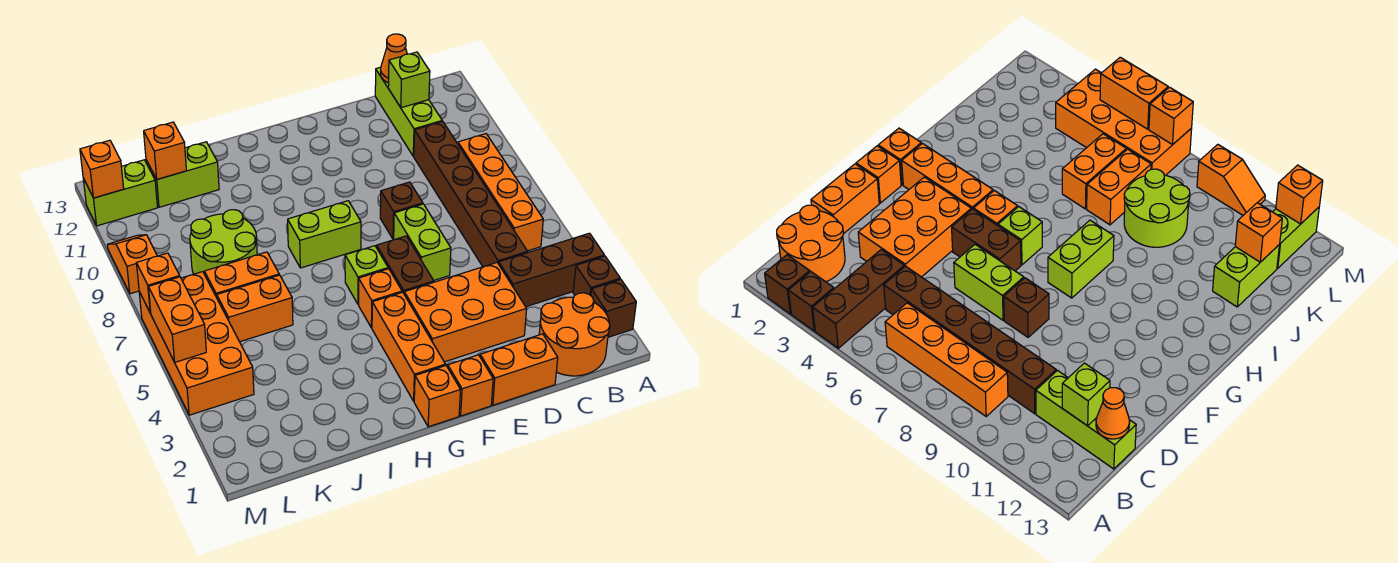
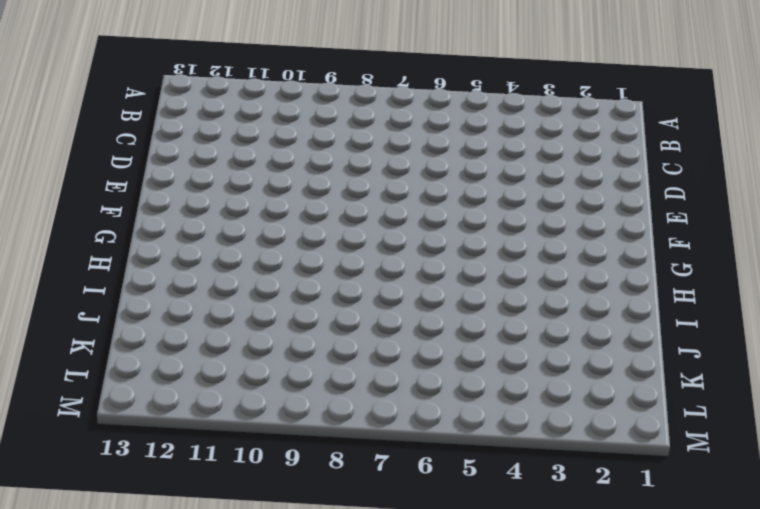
none -> brown 1x1 brick [591,279,636,337]
none -> brown 1x1 brick [573,256,620,296]
none -> brown 1x3 brick [499,233,604,307]
none -> orange 2x2 round brick [539,293,610,376]

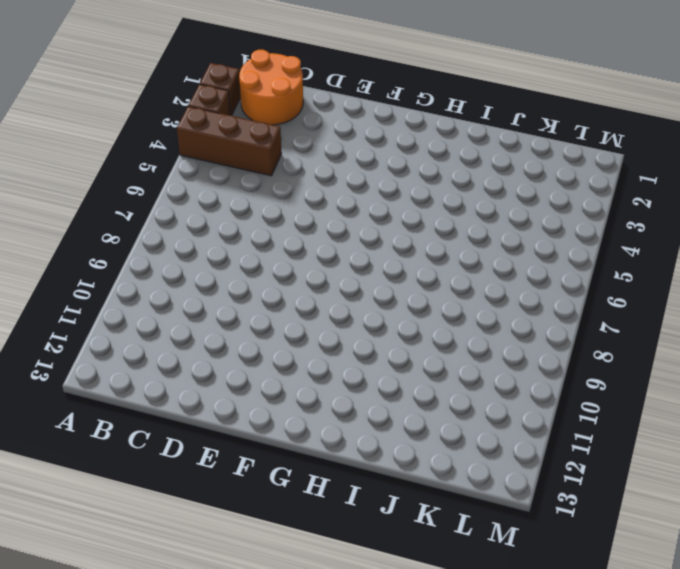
none -> orange 1x4 brick [458,134,543,251]
none -> brown 1x6 brick [414,121,528,267]
none -> lime 1x3 brick [375,67,442,156]
none -> orange 1x2 brick [480,334,558,405]

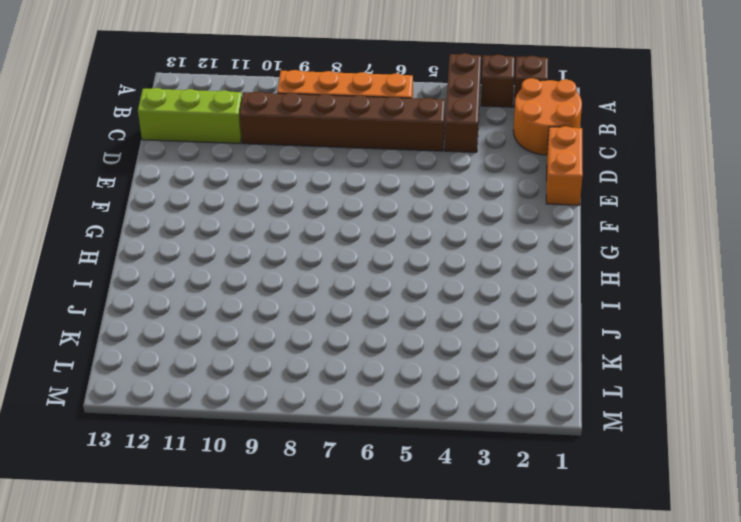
none -> orange 2x3 brick [404,263,527,362]
none -> lime 1x2 brick [394,204,451,280]
none -> brown 1x1 brick [380,182,423,239]
none -> orange 1x1 brick [448,355,493,416]

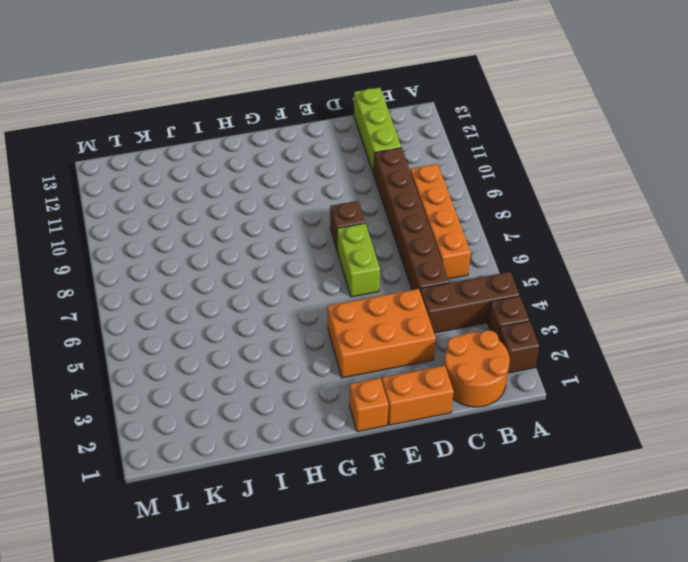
none -> brown 1x2 brick [377,236,434,293]
none -> orange 1x1 brick [414,365,460,427]
none -> orange 1x3 brick [372,292,446,401]
none -> orange 1x1 brick [359,269,402,328]

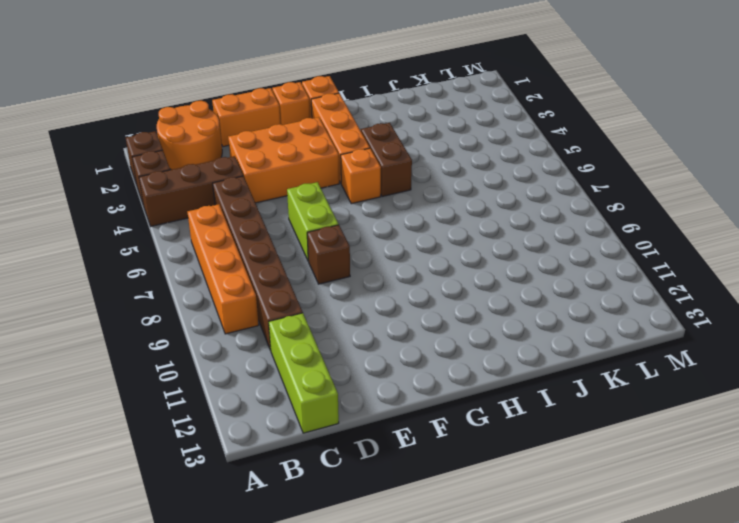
brown 1x2 brick [361,123,412,197] -> brown 1x2 brick moved to [377,236,434,293]
none -> lime 1x1 brick [345,246,388,304]
none -> lime 1x2 brick [288,201,361,268]
none -> orange 1x2 brick [217,275,293,342]
none -> orange 1x2 brick [204,252,279,298]

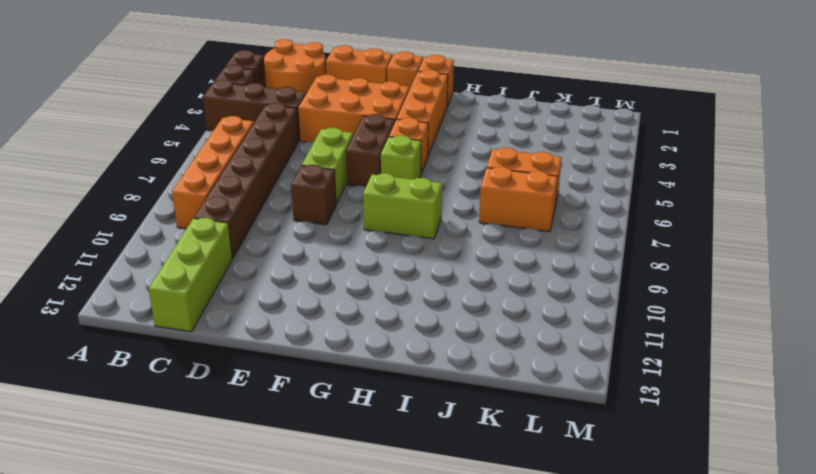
none -> lime 2x2 round brick [190,210,257,274]
none -> lime 1x2 brick [146,142,219,207]
none -> orange 2x4 brick [139,272,254,415]
none -> lime 1x2 brick [83,160,158,226]

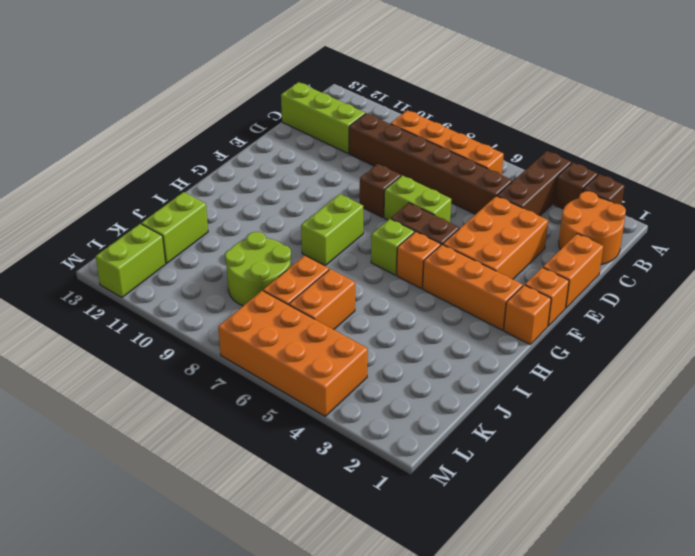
none -> orange 1x2 slope [107,235,157,294]
none -> lime 1x1 brick [388,52,430,108]
none -> orange 1x1 cone [381,34,407,83]
none -> orange 1x1 brick [144,122,186,179]

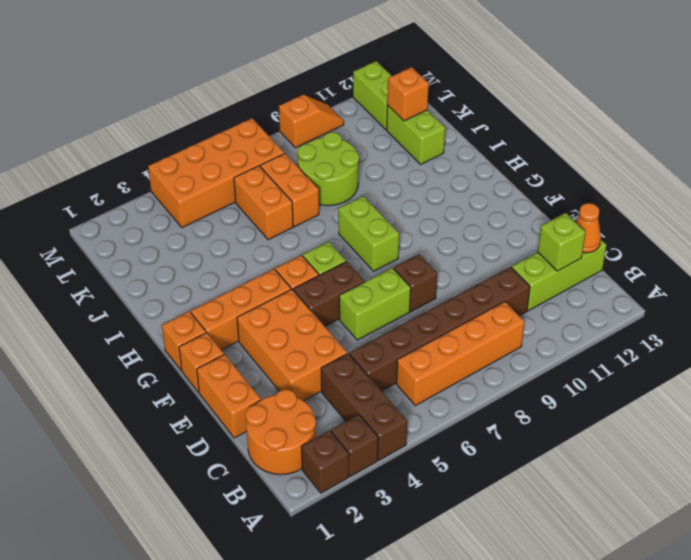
none -> orange 1x2 brick [148,277,206,362]
none -> orange 1x1 brick [137,253,180,313]
none -> orange 1x1 brick [80,140,124,198]

